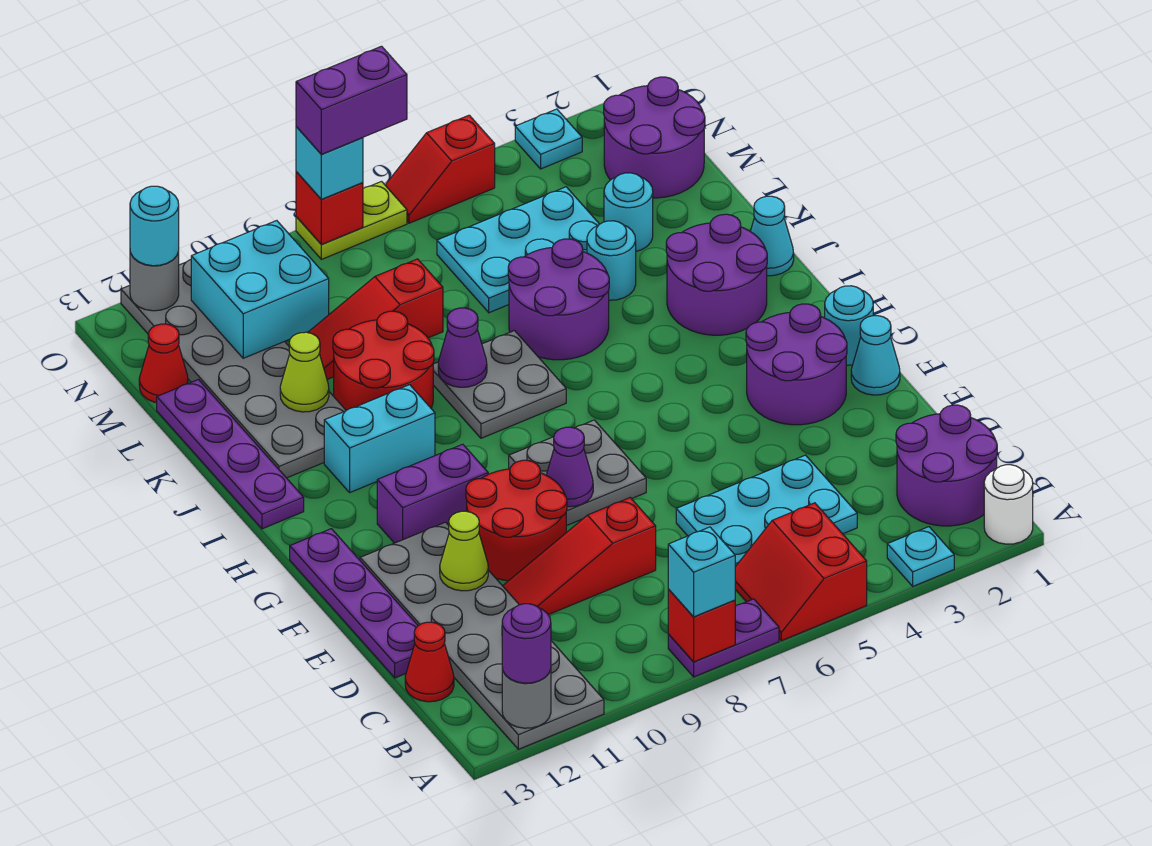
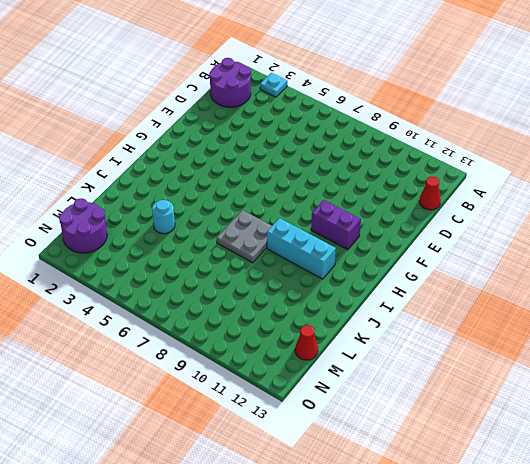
cyan 1x3 brick [267,218,336,279] -> cyan 1x2 brick [324,385,435,492]
none -> white 1x1 round brick [984,465,1033,544]
none -> red 2x2 slope [735,503,867,641]
none -> purple 1x2 plate [668,599,779,677]
none -> grey 2x6 plate [360,522,604,749]

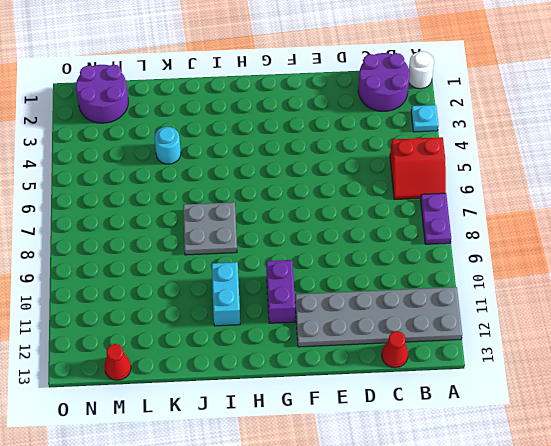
none -> cyan 2x3 plate [676,455,857,567]
none -> red 1x3 slope [503,498,656,615]
none -> purple 1x4 plate [290,529,418,678]
none -> red 2x2 round brick [466,460,567,581]

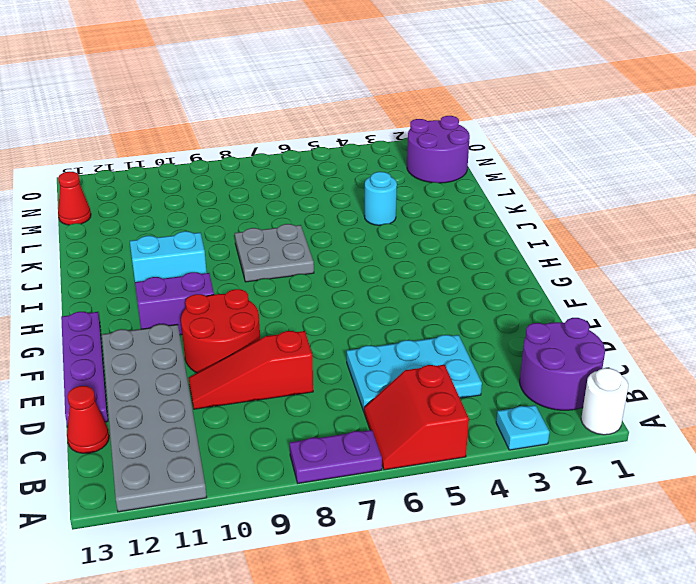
none -> cyan 1x1 cone [851,316,900,395]
none -> purple 2x2 round brick [746,304,847,425]
none -> grey 2x2 plate [509,420,646,526]
none -> cyan 1x1 round brick [825,286,873,365]

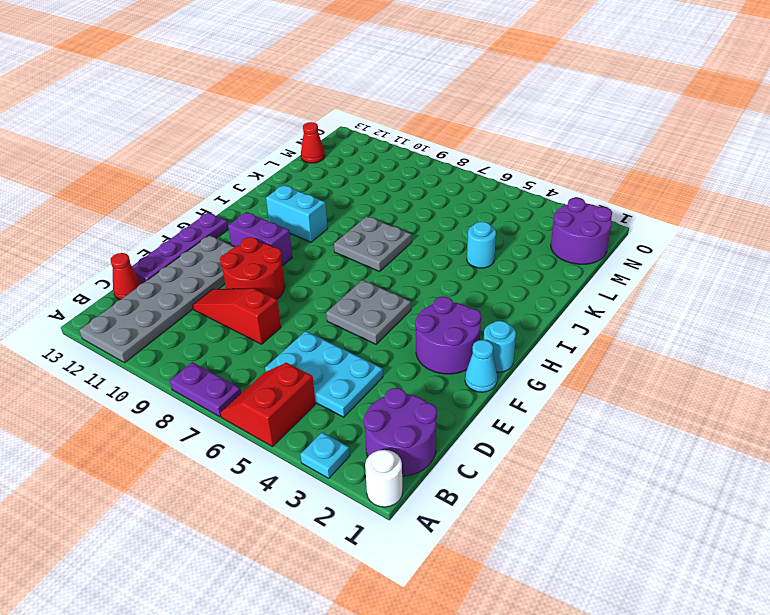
grey 2x2 plate [326,280,411,344] -> grey 2x2 plate moved to [509,420,646,526]
none -> purple 2x2 round brick [666,214,767,335]
none -> purple 1x4 plate [157,380,304,529]
none -> cyan 1x1 cone [750,196,794,276]
none -> purple 2x2 round brick [508,239,609,360]

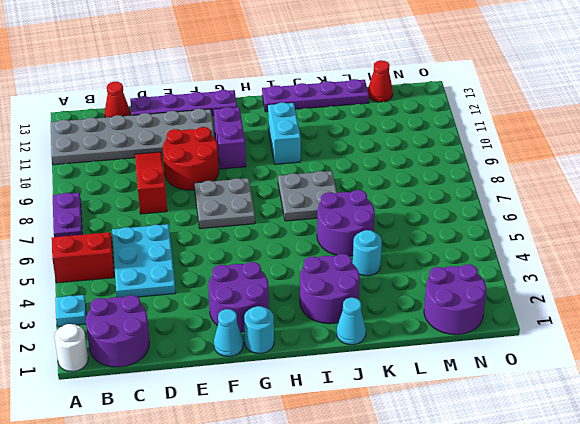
none -> red 2x2 round brick [333,311,434,410]
none -> grey 2x6 plate [121,260,346,478]
none -> cyan 1x1 round brick [604,173,653,251]
none -> cyan 2x3 plate [437,187,599,313]

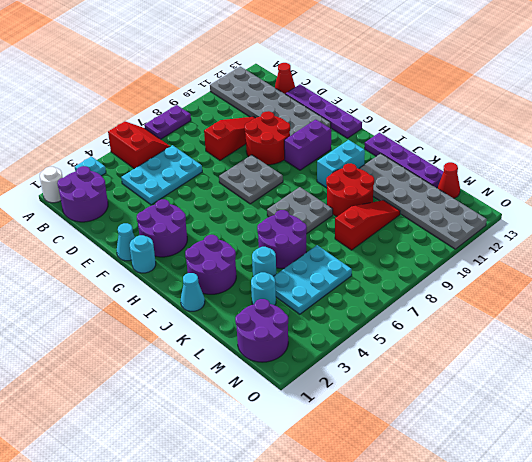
none -> cyan 1x1 plate [515,109,582,169]
none -> red 1x2 slope [385,115,495,223]
none -> lime 1x2 plate [296,182,407,259]
none -> red 1x1 brick [668,589,735,662]

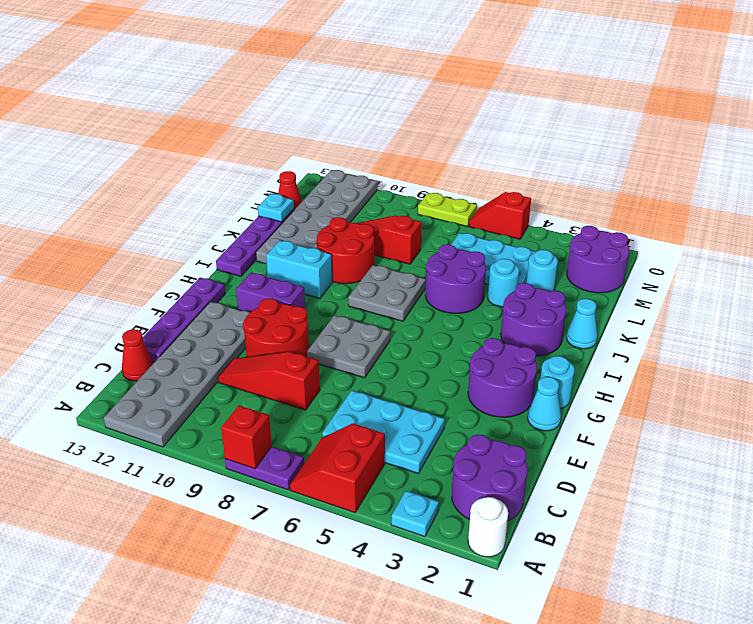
cyan 1x1 plate [258,194,294,222] -> cyan 1x1 plate moved to [515,109,582,169]
none -> grey 1x1 round brick [502,668,551,728]
none -> lime 1x1 cone [440,511,488,591]
none -> purple 1x1 cone [546,427,593,507]
none -> purple 1x1 cone [438,308,487,387]

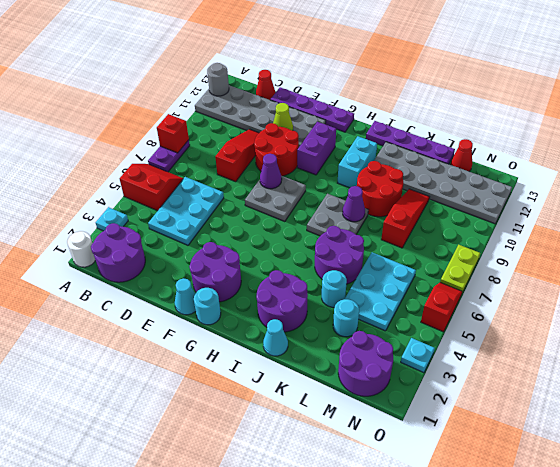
none -> lime 1x1 cone [280,332,329,412]
none -> cyan 2x2 brick [191,221,329,358]
none -> red 1x1 brick [296,172,363,244]
none -> grey 1x1 round brick [130,252,179,311]

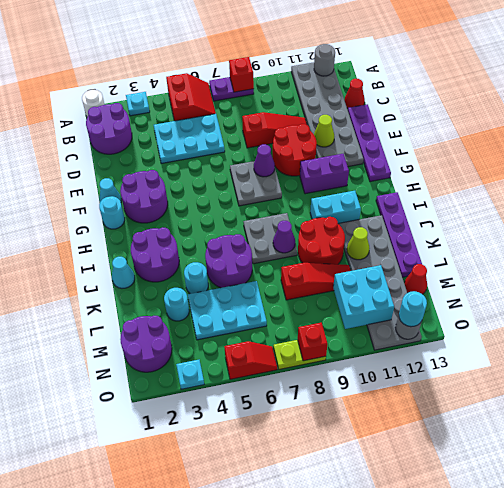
none -> cyan 1x1 brick [668,527,735,617]
none -> purple 1x1 round brick [502,604,551,683]
none -> cyan 1x1 brick [296,127,363,199]
none -> purple 1x2 brick [296,46,407,154]

